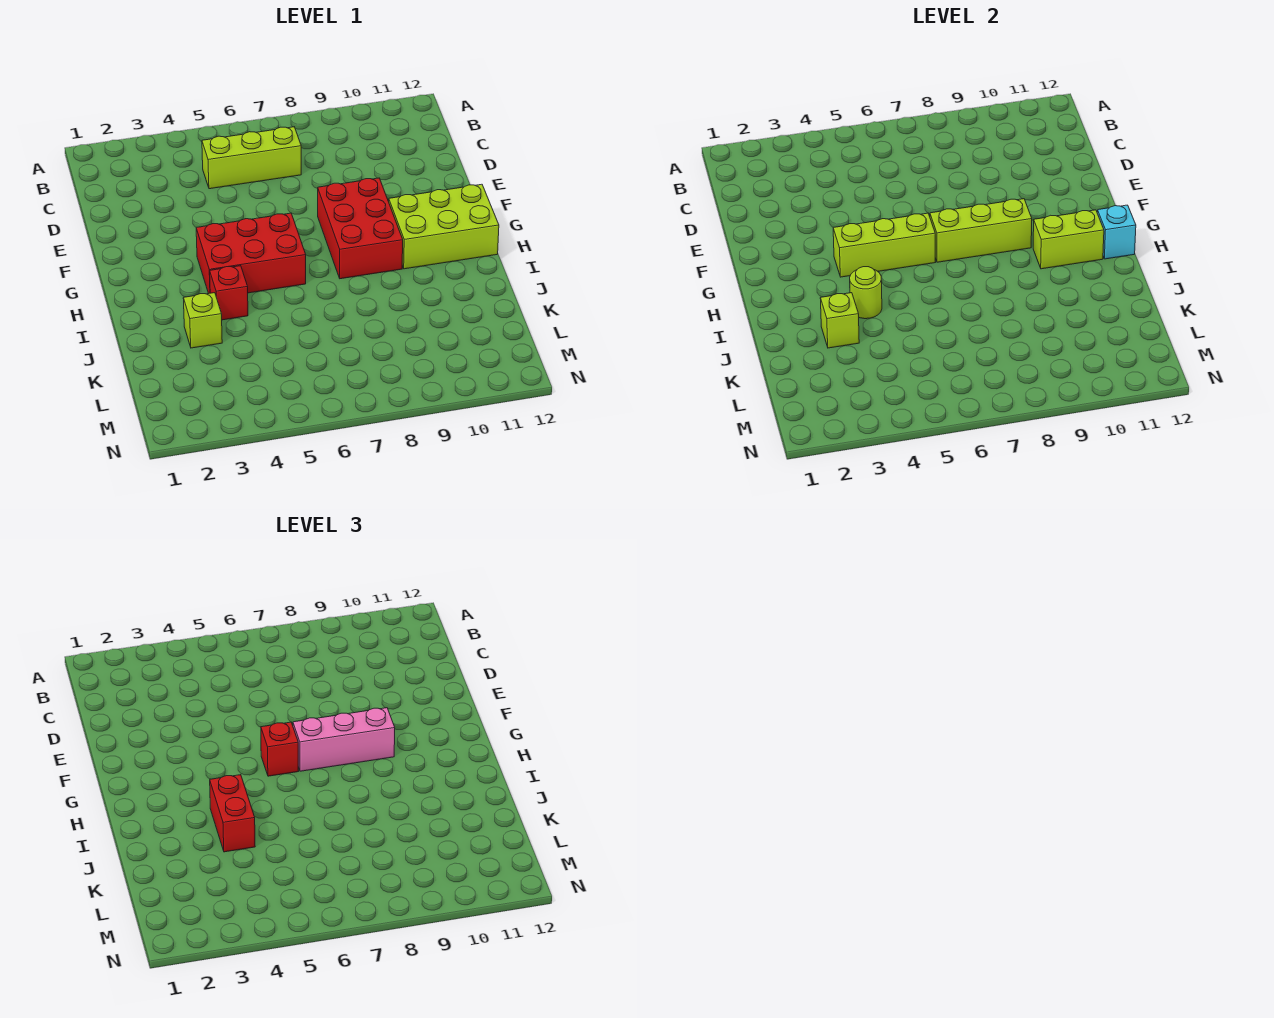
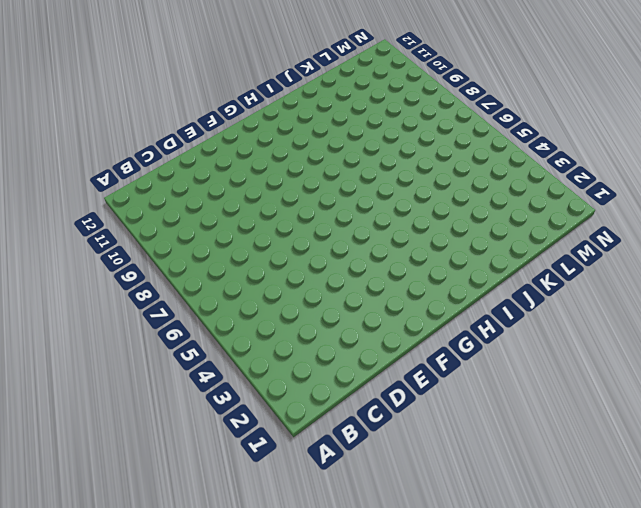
none -> lime 1x3 brick [202,127,301,189]
none -> red 2x3 brick [318,178,403,279]
none -> red 2x3 brick [196,213,306,294]

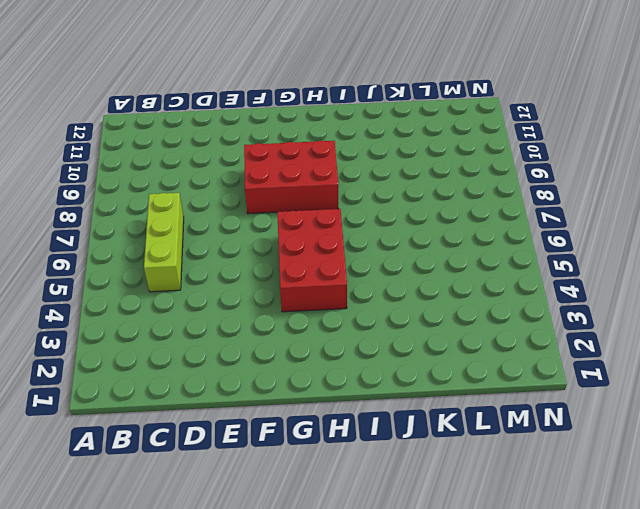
none -> lime 2x3 brick [389,184,499,269]
none -> red 1x1 brick [210,266,248,320]
none -> lime 1x1 brick [183,293,222,348]

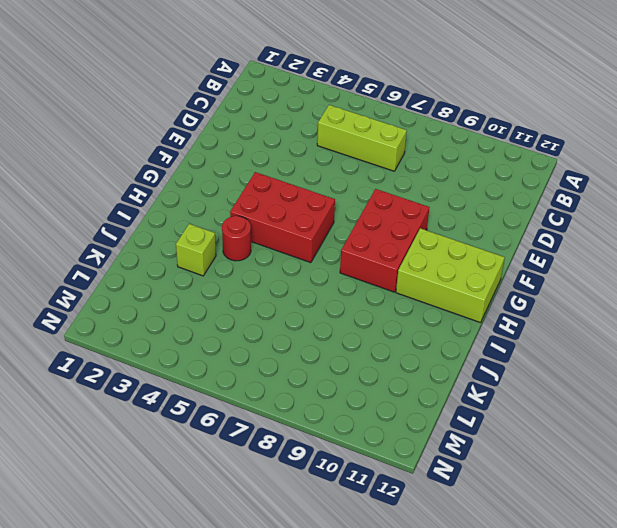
red 1x1 round brick [222,216,251,261] -> red 1x1 brick [210,266,248,320]
none -> lime 1x3 brick [833,213,935,277]
none -> lime 1x3 brick [930,199,1032,262]
none -> lime 1x2 brick [1033,210,1104,269]

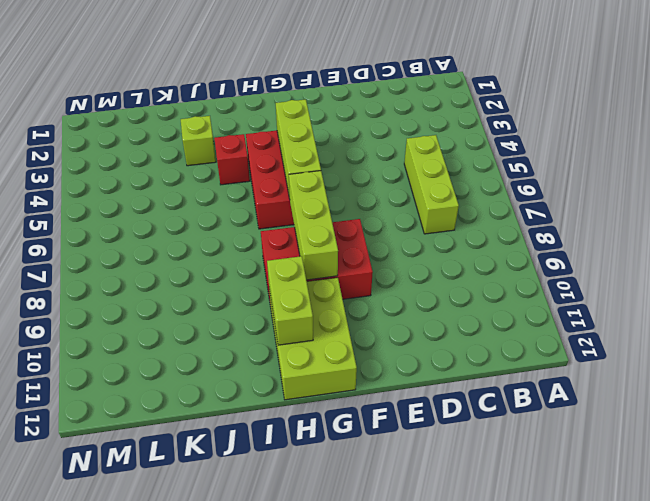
none -> cyan 1x1 brick [1097,205,1136,259]
none -> lime 1x1 round brick [850,267,882,319]
none -> lime 1x1 brick [820,293,859,348]

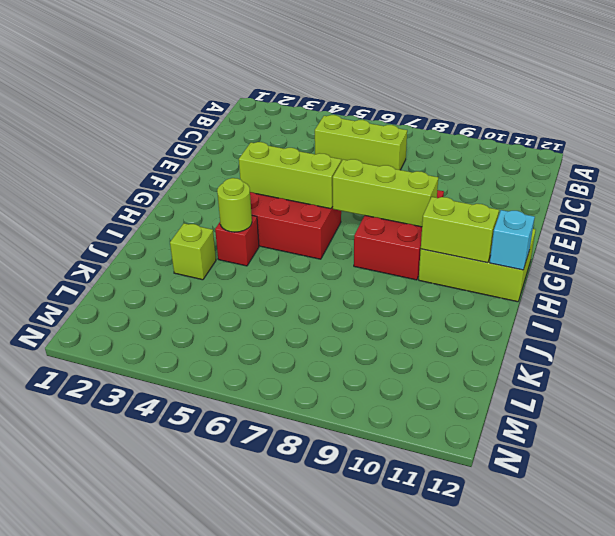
none -> lime 1x1 brick [820,293,859,348]
none -> red 1x1 brick [261,722,298,776]
none -> pink 1x3 brick [293,708,395,771]

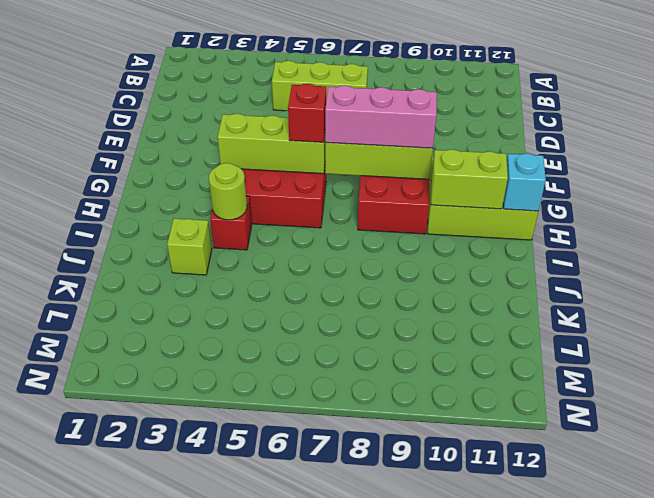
none -> lime 1x1 brick [820,293,859,348]
none -> red 1x2 brick [210,775,255,852]

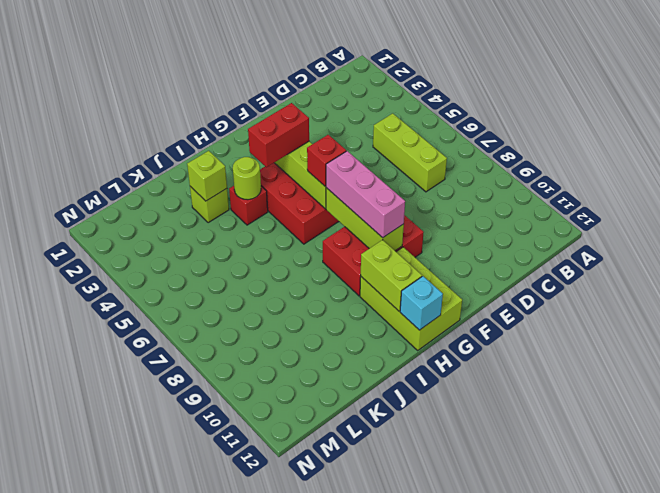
red 1x2 brick [248,103,309,167] -> red 1x2 brick moved to [210,775,255,852]

